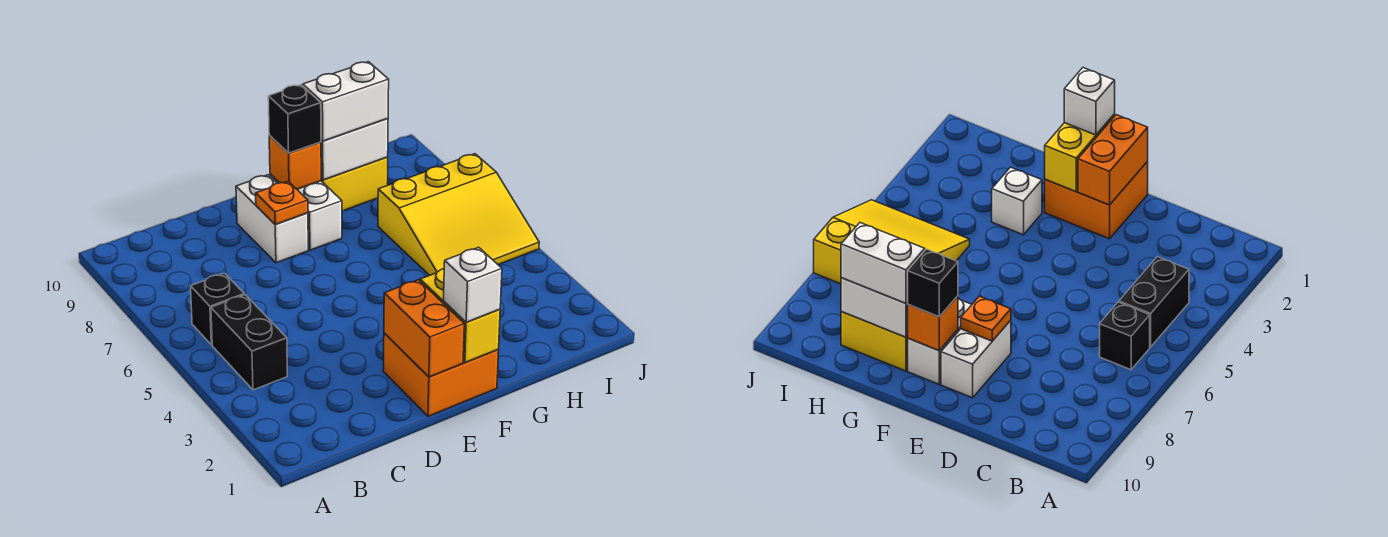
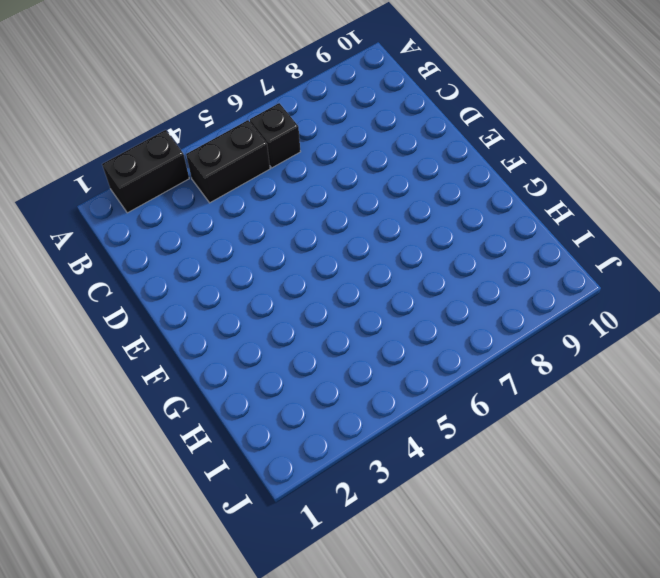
black 1x2 brick [102,130,189,213] -> none
none -> orange 2x2 brick [383,333,499,416]
none -> white 1x2 brick [236,175,308,263]
none -> white 1x2 brick [270,174,342,250]

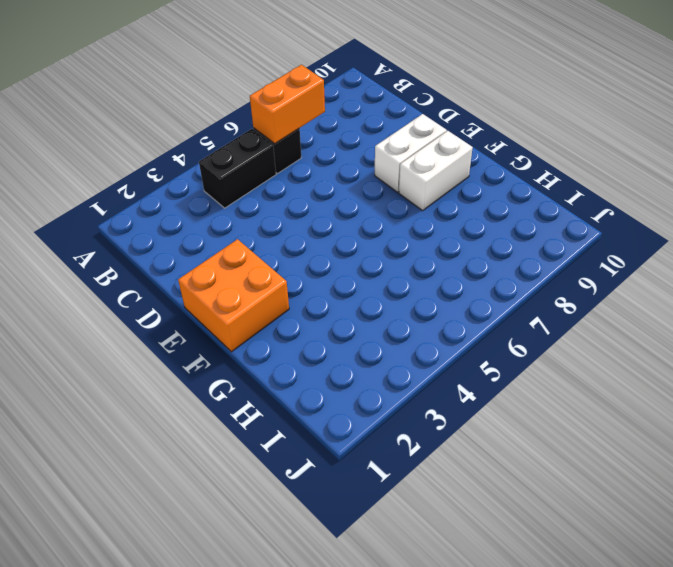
orange 1x2 brick [250,65,325,144] -> orange 1x2 brick moved to [384,280,464,377]
none -> white 1x1 brick [992,167,1042,235]
none -> yellow 1x2 brick [321,157,388,211]
none -> yellow 3x3 slope [378,154,539,275]

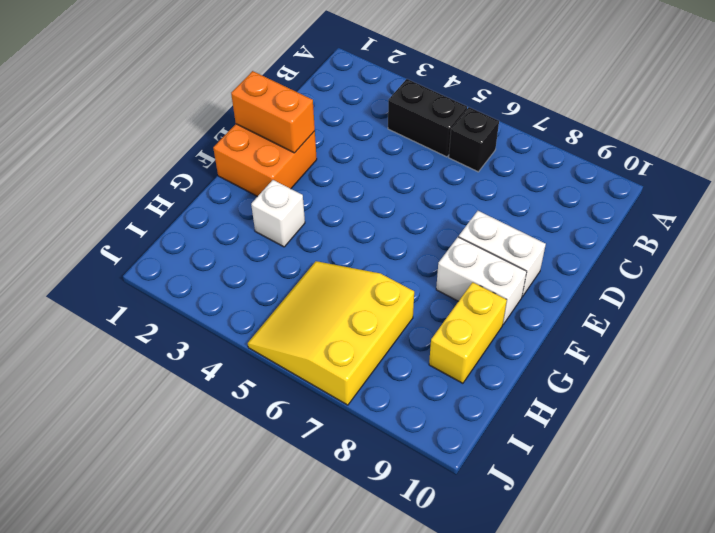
none -> orange 1x1 plate [256,181,308,225]
none -> yellow 1x2 brick [420,269,500,362]
none -> orange 1x1 brick [269,135,321,189]

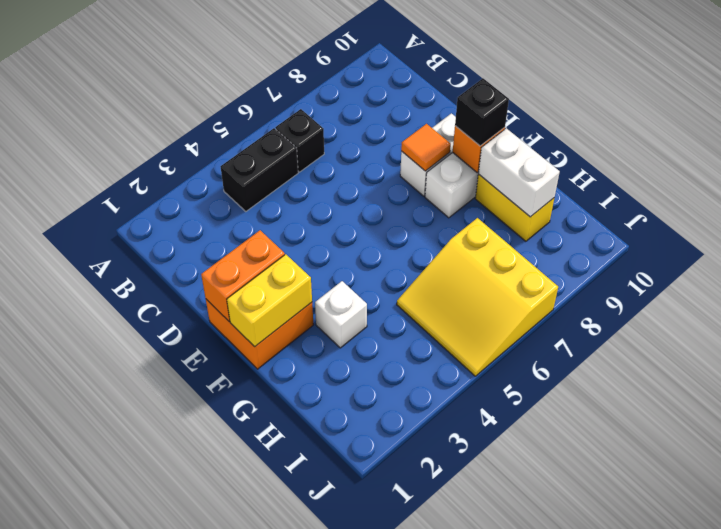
orange 1x1 tile [401,124,451,171] -> orange 1x1 plate [256,181,308,225]
none -> white 1x1 brick [443,247,502,322]
none -> white 1x2 brick [303,62,389,141]

